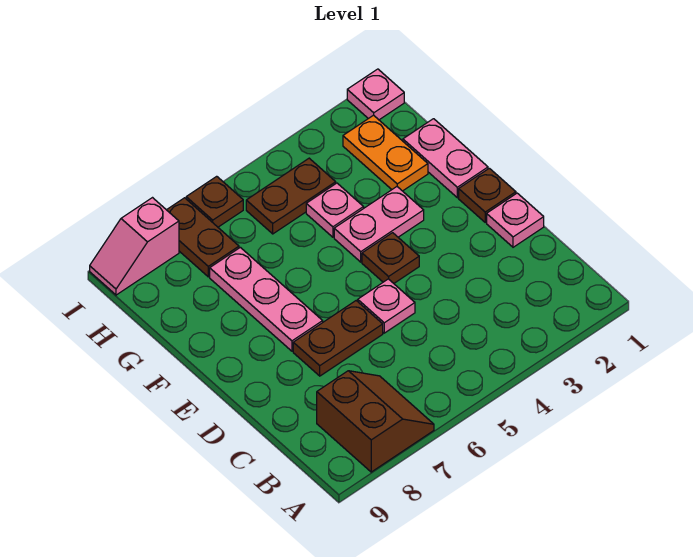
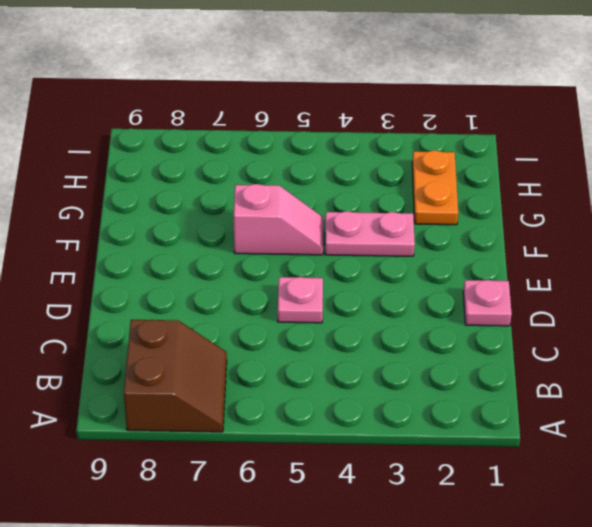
pink 1x2 slope [234,184,323,255] -> pink 1x2 slope turned to [90,198,179,295]
none -> brown 1x2 plate [293,301,383,376]
none -> brown 1x1 plate [459,168,516,222]
none -> brown 1x1 plate [362,233,419,283]

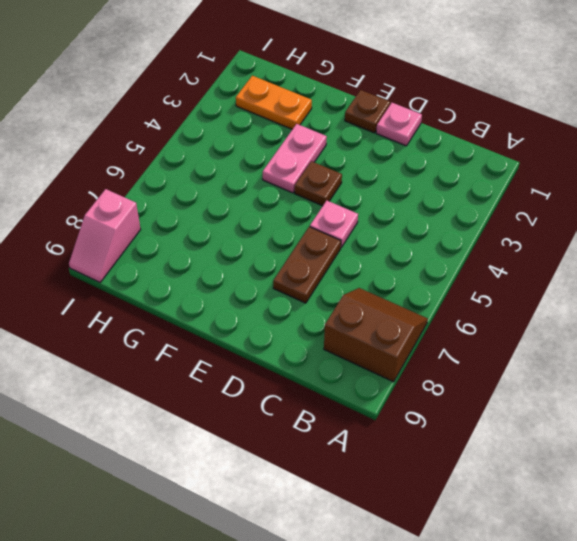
none -> pink 1x3 plate [210,247,323,351]
none -> pink 1x2 plate [403,119,488,198]
none -> pink 1x1 plate [306,183,364,237]

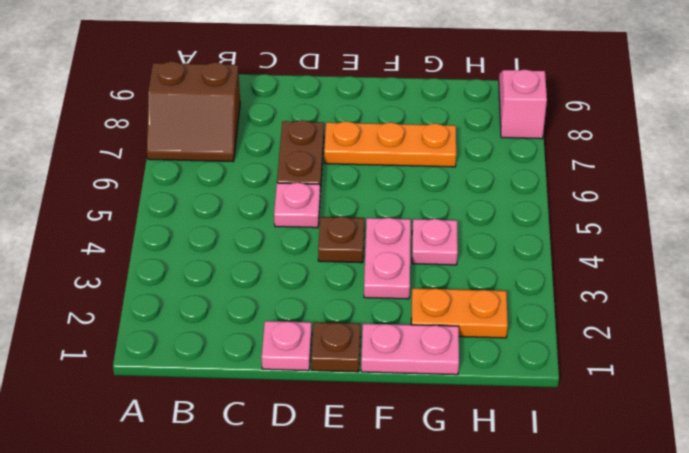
orange 1x3 plate [324,121,456,167] -> pink 1x3 plate [210,247,323,351]
none -> brown 1x2 plate [246,158,336,234]
none -> brown 1x2 plate [167,198,239,277]
none -> pink 1x1 plate [347,69,404,120]

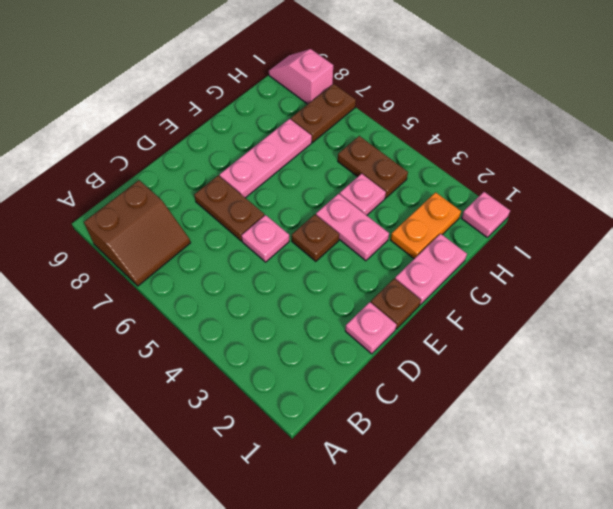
none -> brown 1x1 plate [186,176,243,227]

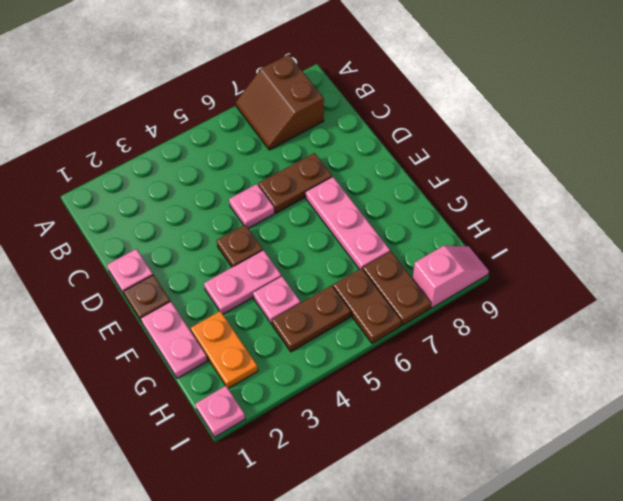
brown 1x2 plate [333,268,401,343] -> brown 1x1 plate [186,176,243,227]

